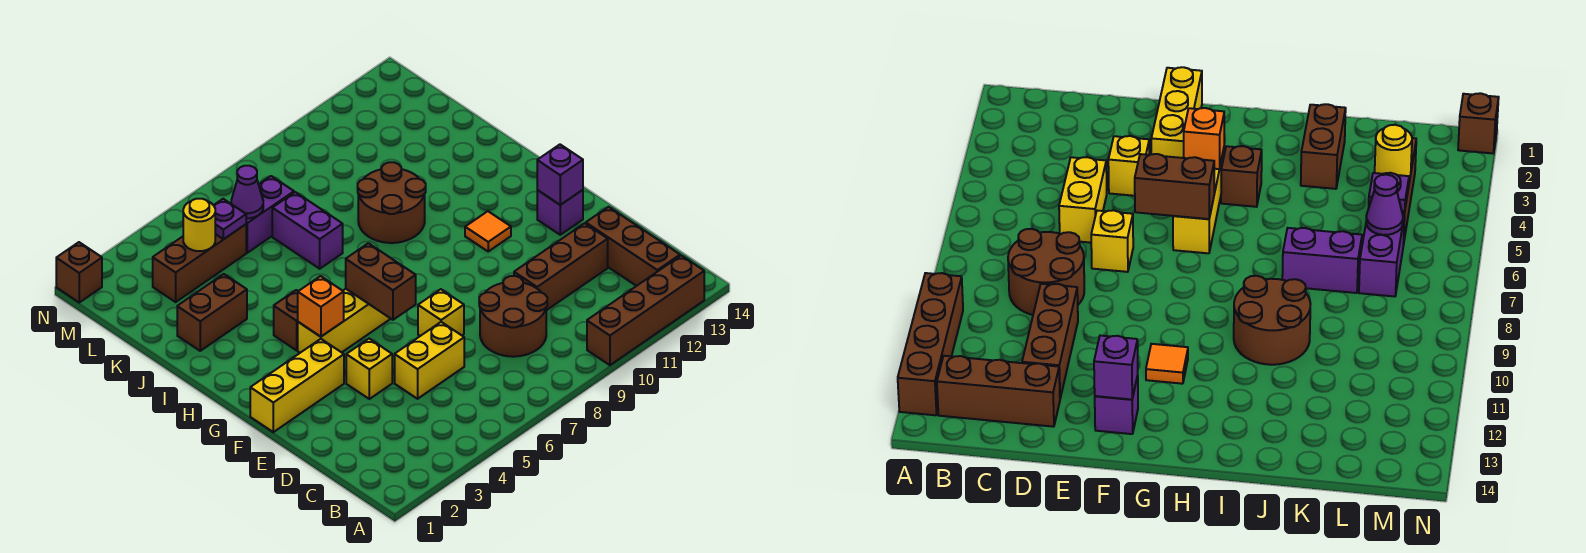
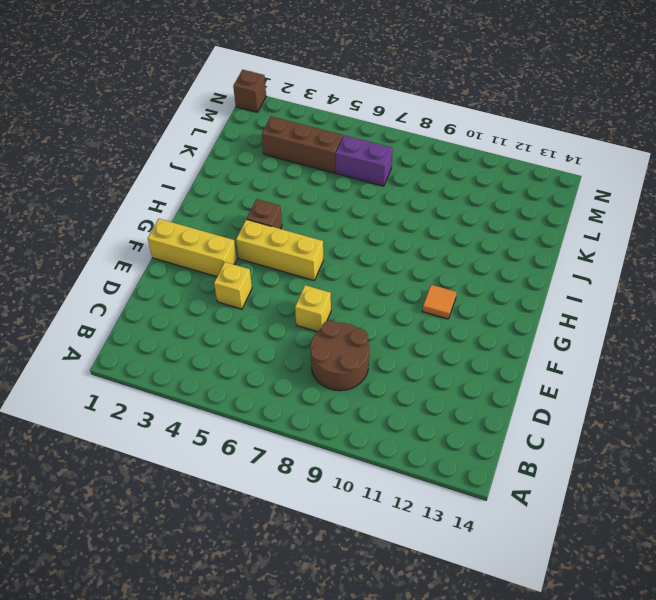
none -> brown 1x4 brick [587,255,704,365]
none -> brown 1x3 brick [586,207,680,286]
none -> yellow 1x2 brick [395,322,464,399]

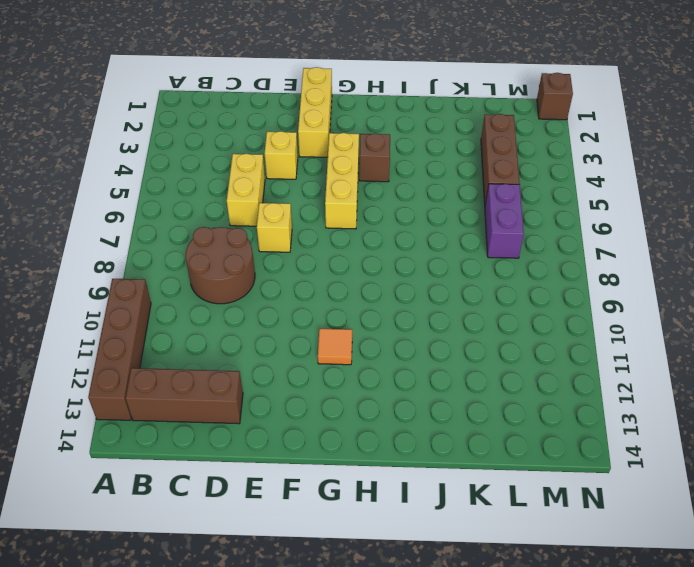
none -> brown 1x3 brick [514,223,608,310]
none -> purple 1x1 brick [537,190,583,235]
none -> brown 2x2 round brick [358,162,426,243]

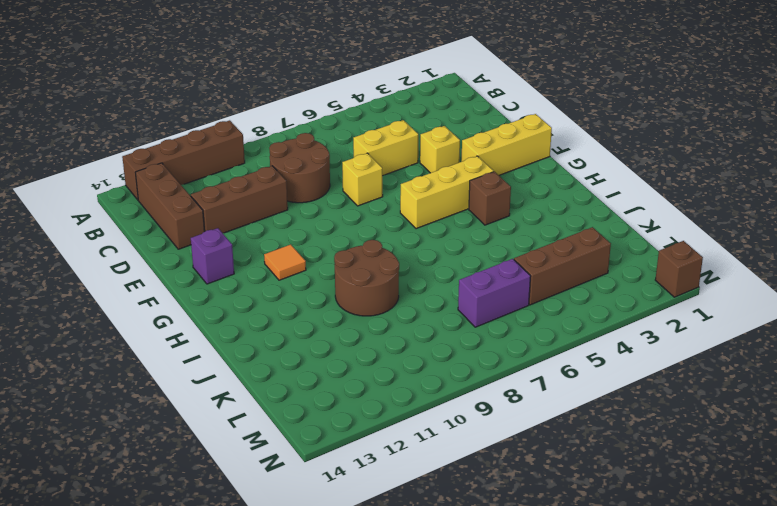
none -> brown 1x2 brick [177,274,247,351]
none -> purple 1x2 brick [272,192,343,269]
none -> brown 1x2 brick [346,243,416,320]

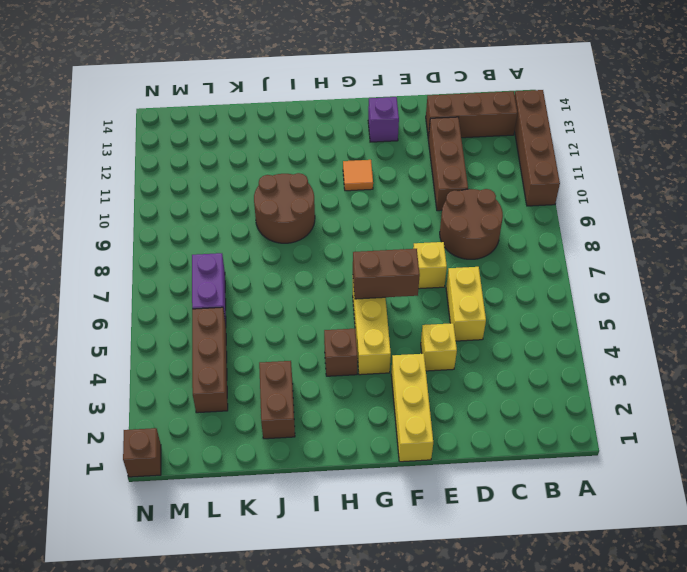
none -> purple 1x2 brick [272,192,343,269]
none -> purple 1x1 brick [537,145,583,205]
none -> orange 1x1 brick [298,276,344,337]

